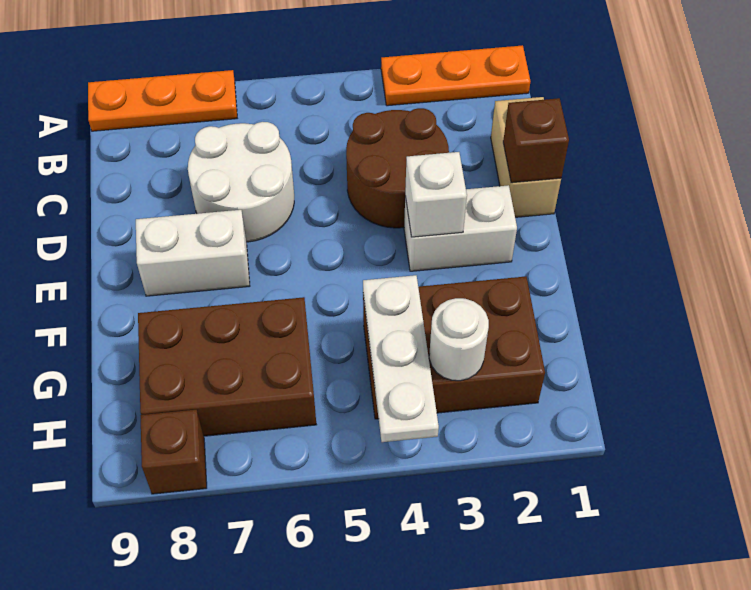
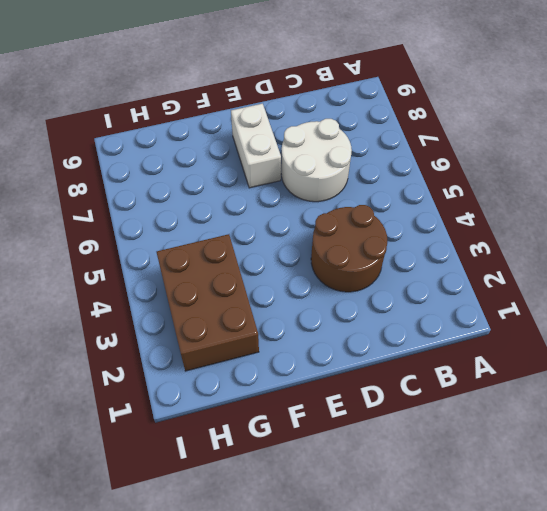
none -> orange 1x3 plate [381,45,530,106]
none -> orange 1x3 plate [88,70,237,131]
none -> tan 1x2 brick [491,97,561,217]

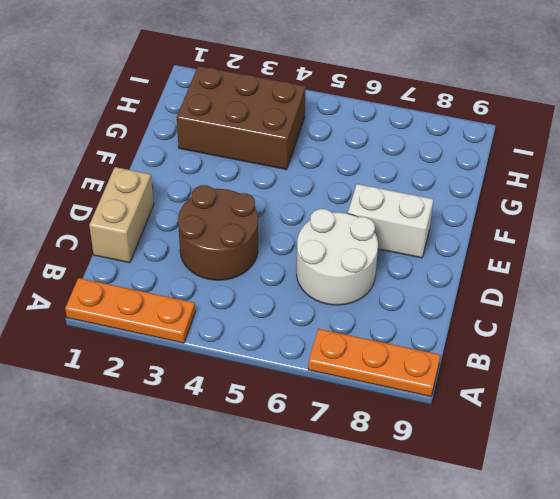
none -> white 1x2 brick [404,185,517,271]
none -> brown 2x3 brick [138,297,316,436]
none -> brown 1x1 brick [140,410,207,494]

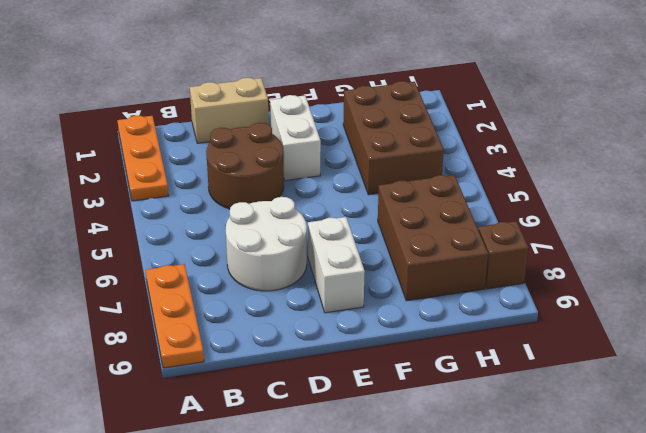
none -> brown 1x1 brick [503,98,569,183]
none -> white 1x1 brick [405,152,467,237]
none -> white 1x3 plate [363,275,439,442]

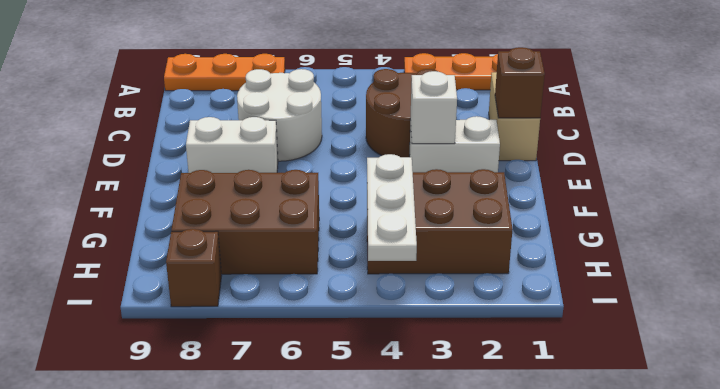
none -> white 1x1 round brick [429,298,489,381]

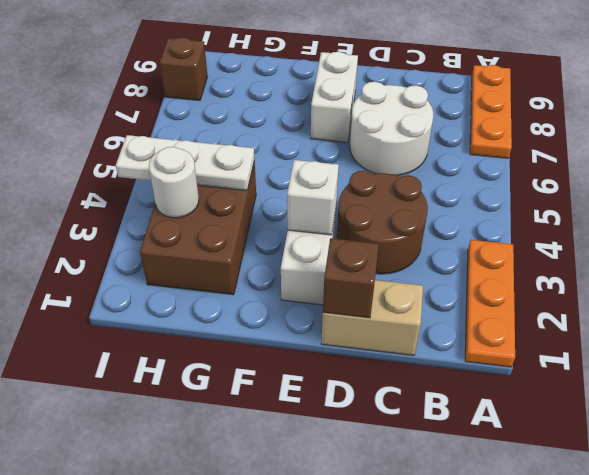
none -> brown 2x3 brick [138,297,316,436]

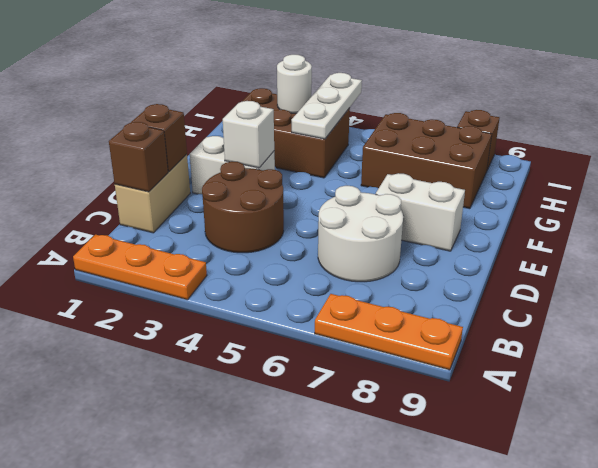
brown 1x1 brick [109,122,168,192] -> none

